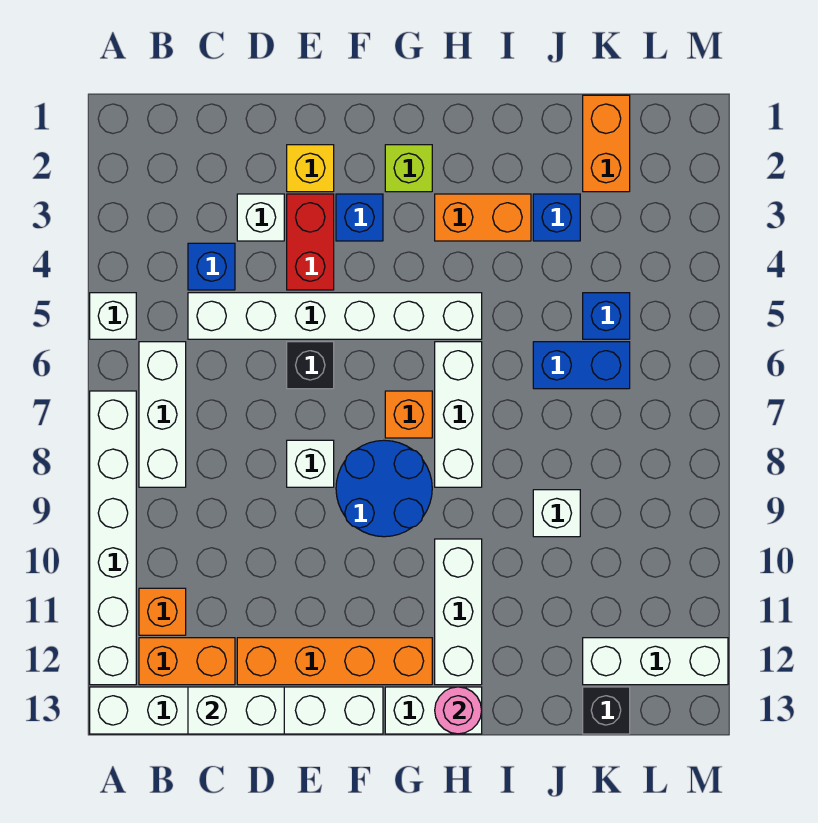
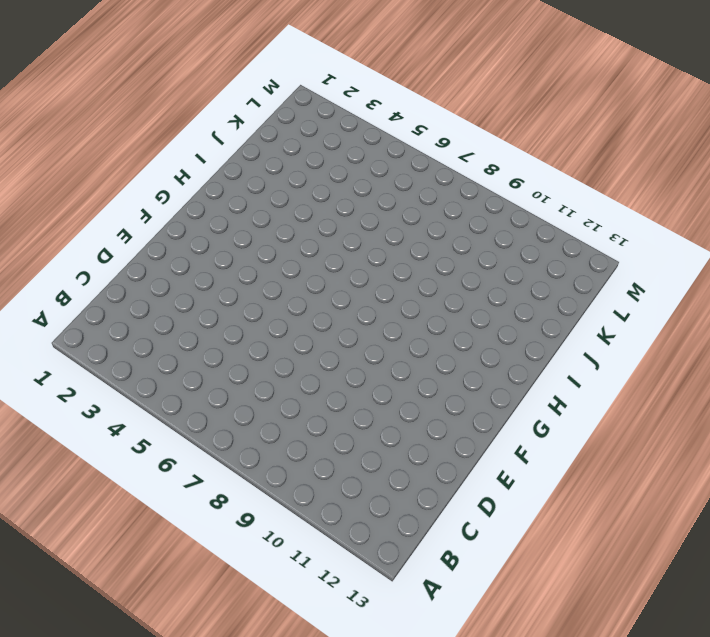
none -> white 1x1 brick [90,293,136,339]
none -> white 1x6 brick [90,391,136,685]
none -> white 1x6 brick [90,687,383,734]
none -> white 1x3 brick [139,342,186,487]

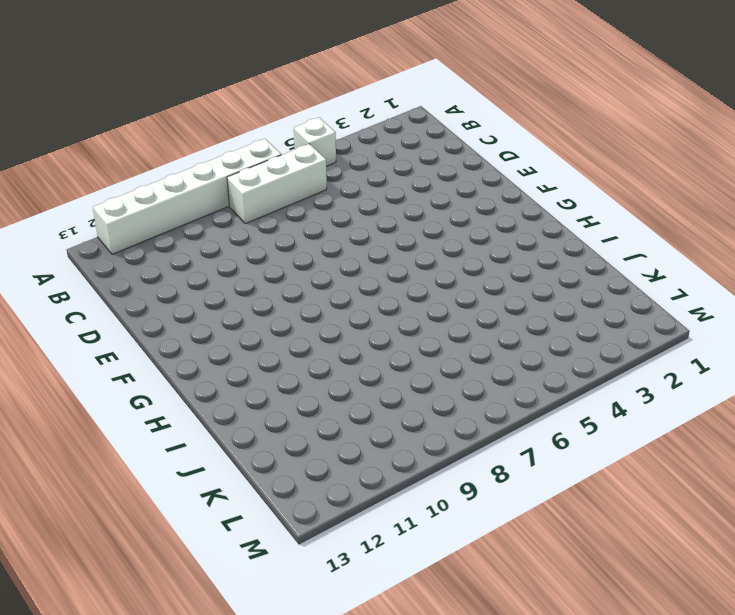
none -> white 1x6 brick [90,687,383,734]
none -> orange 1x1 brick [139,588,186,635]
none -> orange 1x2 brick [139,638,235,685]
none -> blue 1x1 brick [188,243,235,290]

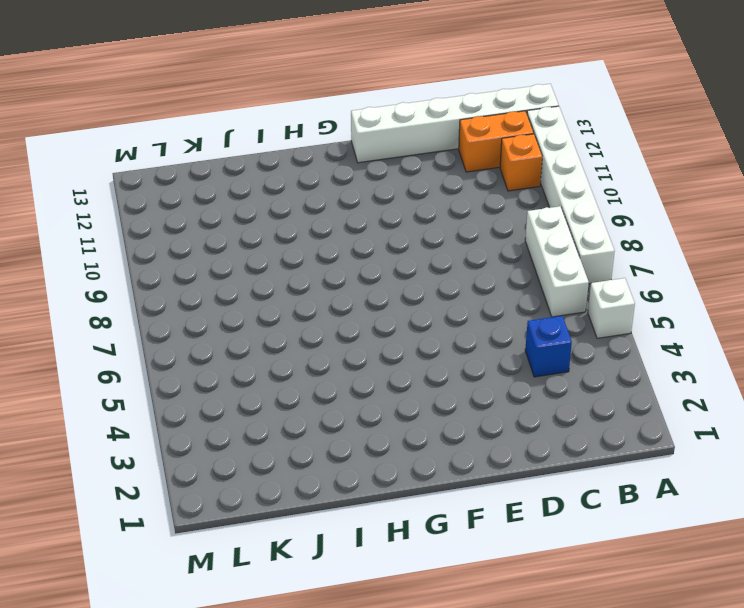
none -> white 1x6 brick [188,293,482,339]
none -> white 1x1 brick [237,194,284,241]
none -> orange 1x4 brick [237,638,432,685]
none -> yellow 1x1 brick [287,145,334,192]

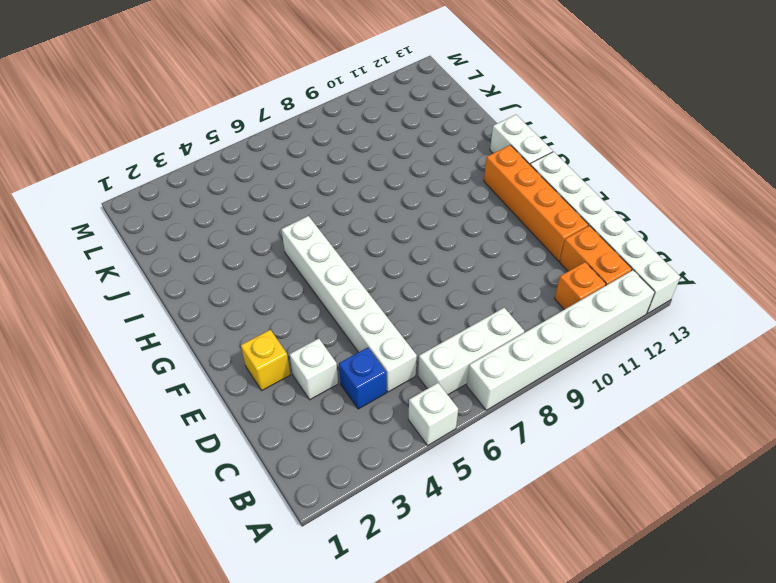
none -> red 1x2 brick [287,194,334,290]
none -> black 1x1 brick [287,342,334,389]
none -> white 1x1 brick [287,440,334,487]
none -> blue 1x1 brick [336,194,383,241]

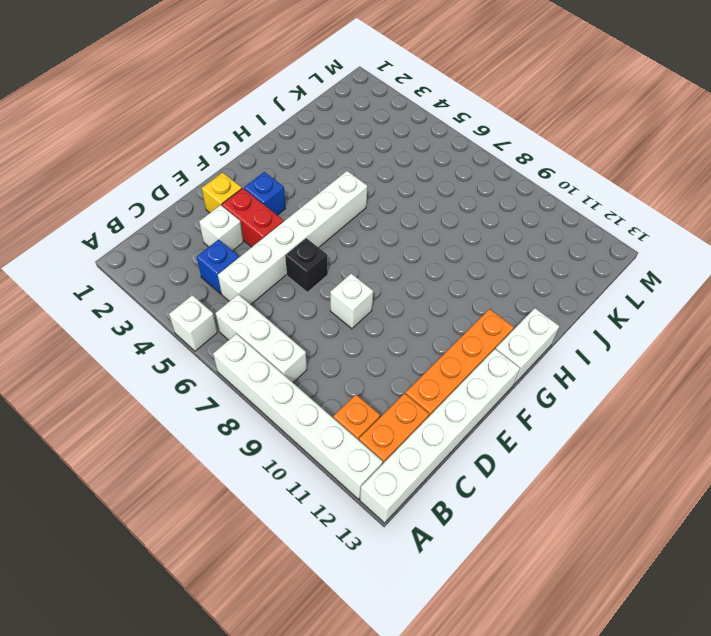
none -> blue 2x2 round brick [336,440,432,537]
none -> lime 1x1 brick [385,145,432,192]
none -> orange 1x1 brick [385,391,432,438]
none -> orange 1x2 brick [435,194,531,241]

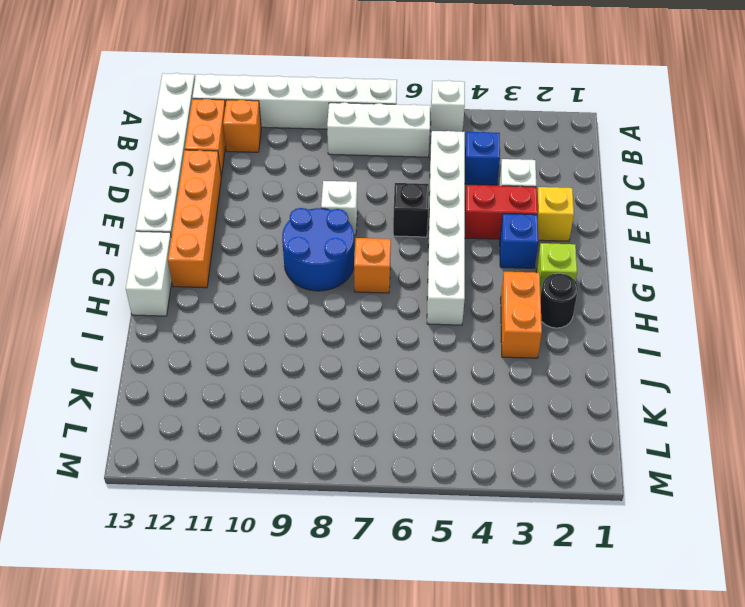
black 1x1 round brick [541,273,578,328] -> none
none -> white 1x3 brick [435,342,482,487]
none -> white 1x3 brick [435,539,482,685]
none -> blue 1x1 brick [533,194,580,241]
none -> blue 1x2 brick [533,342,630,389]

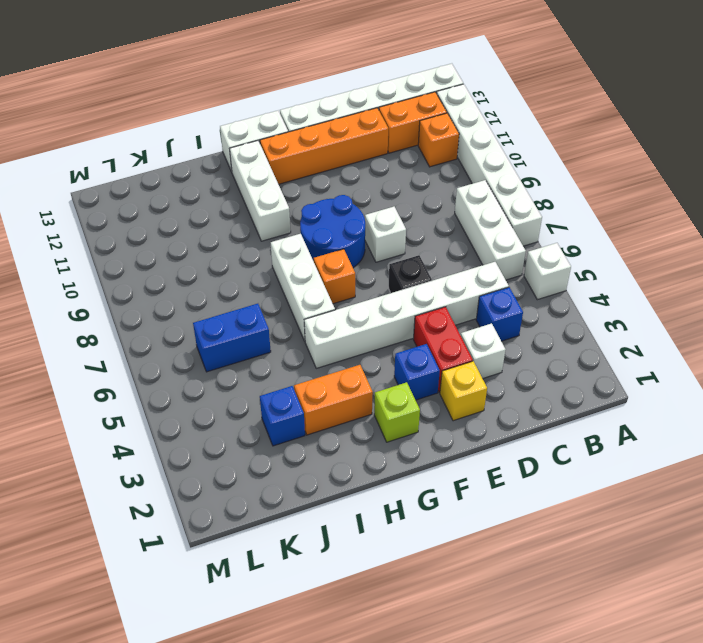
none -> white 1x1 brick [533,490,580,537]
none -> orange 1x2 brick [583,95,630,192]
none -> blue 1x1 brick [583,293,630,339]
none -> white 1x3 brick [583,638,728,685]

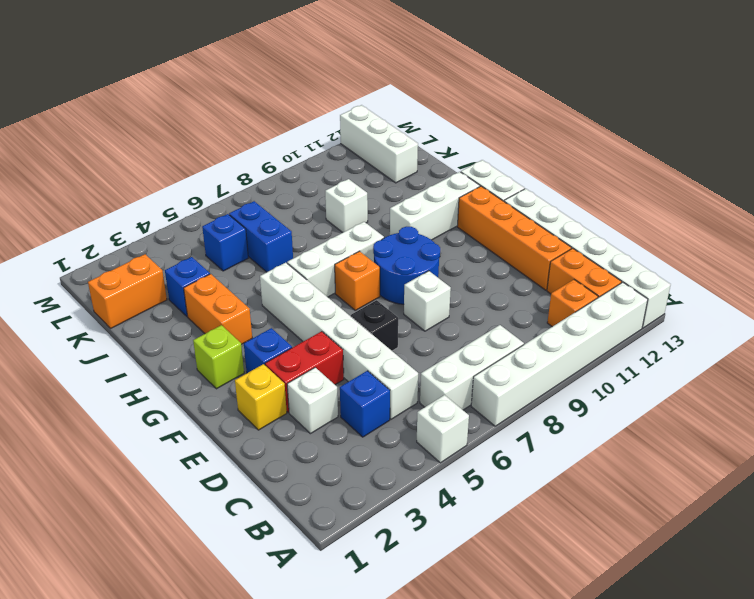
none -> black 1x1 brick [583,687,630,734]
none -> white 1x2 brick [188,687,284,734]
none -> pink 1x1 round brick [435,687,482,734]

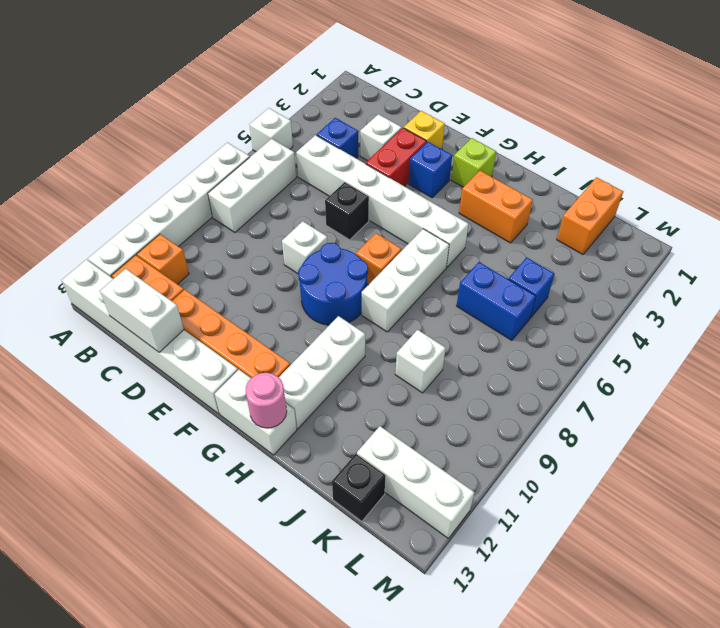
none -> blue 1x1 brick [533,194,580,241]

